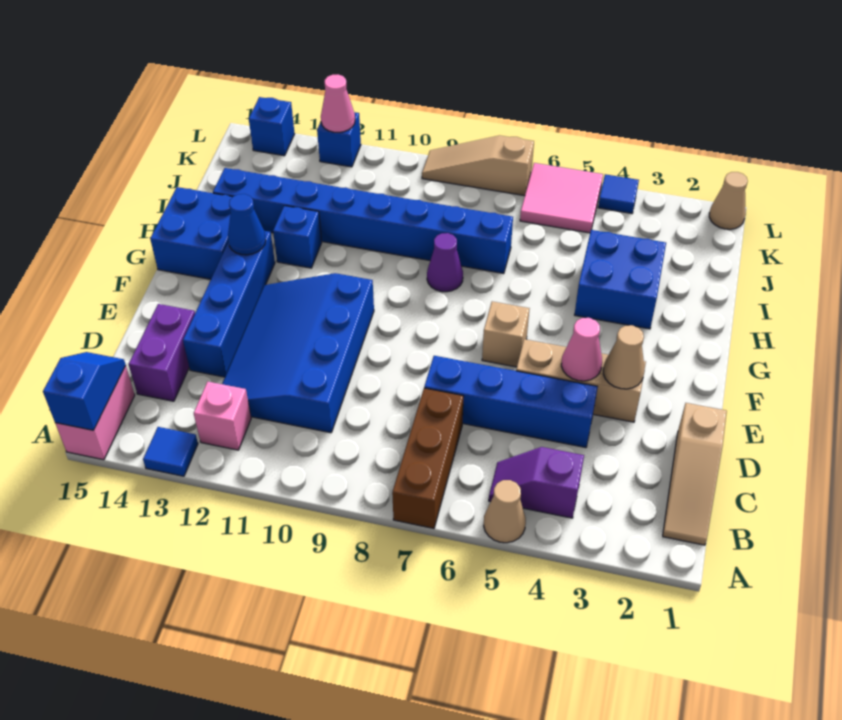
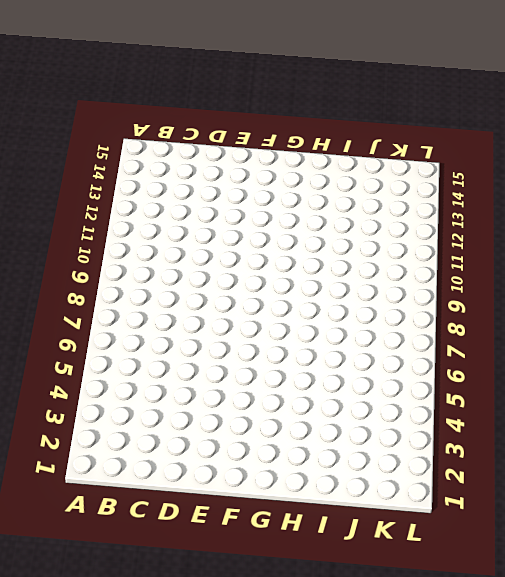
none -> tan 1x1 cone [484,480,526,543]
none -> brown 1x3 brick [392,388,464,528]
none -> blue 1x1 tile [143,427,198,476]

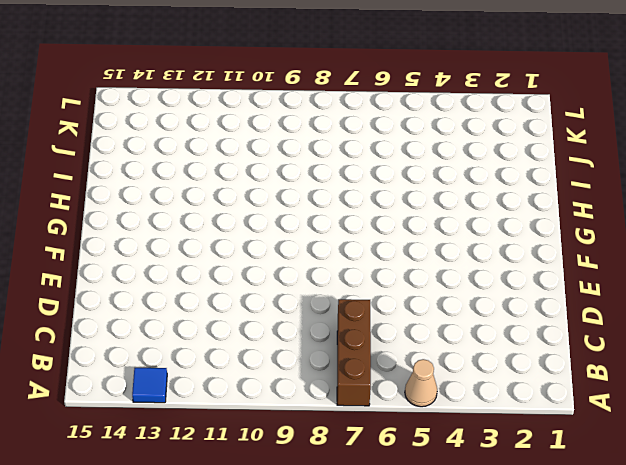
none -> pink 1x2 brick [55,366,135,460]
none -> tan 1x3 slope [663,403,727,545]
none -> purple 1x2 slope [489,447,584,518]

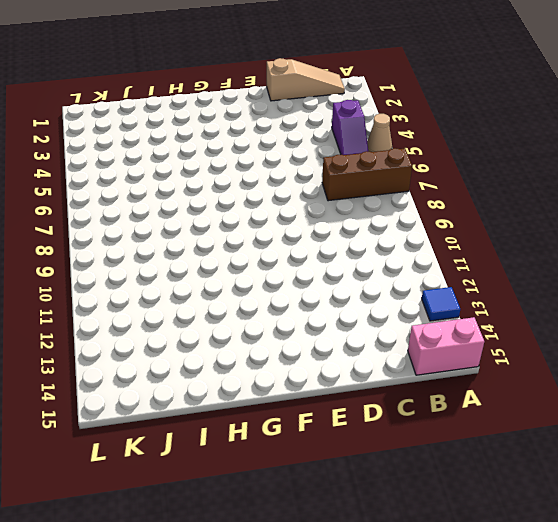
none -> pink 1x1 brick [194,382,251,450]
none -> blue 3x4 slope [222,273,374,433]
none -> purple 1x2 brick [129,304,195,401]

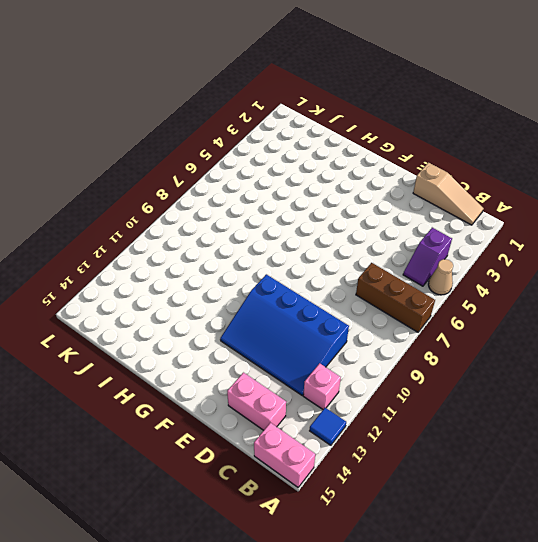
pink 1x2 brick [227,373,286,430] -> purple 1x2 brick [129,304,195,401]
none -> blue 1x4 brick [424,356,598,448]
none -> blue 1x4 brick [183,231,275,377]
none -> tan 1x3 brick [516,339,646,422]

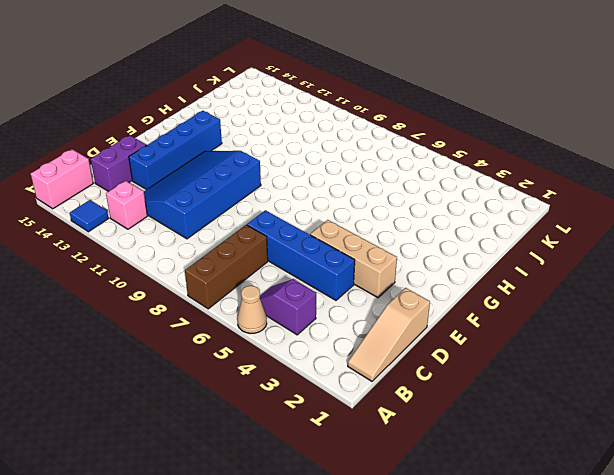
none -> tan 1x1 brick [482,302,530,367]
none -> blue 2x2 brick [150,187,232,279]
none -> blue 2x2 brick [575,230,666,329]

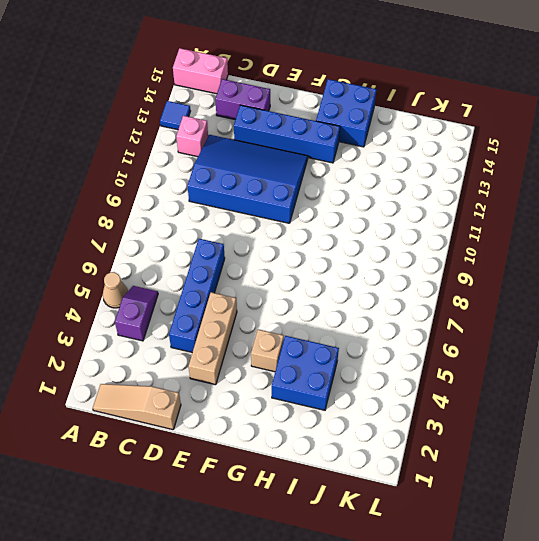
tan 1x1 brick [251,329,284,372] -> tan 1x1 brick moved to [482,302,530,367]
none -> brown 1x3 brick [392,388,464,528]
none -> purple 1x1 cone [427,233,463,292]
none -> blue 1x1 brick [273,206,322,268]

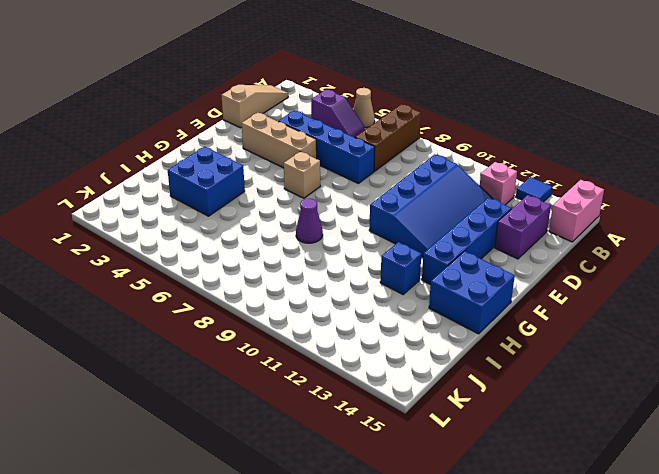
none -> blue 1x8 brick [213,168,513,274]
none -> pink 2x2 tile [520,163,603,233]
none -> tan 1x1 cone [709,172,748,229]

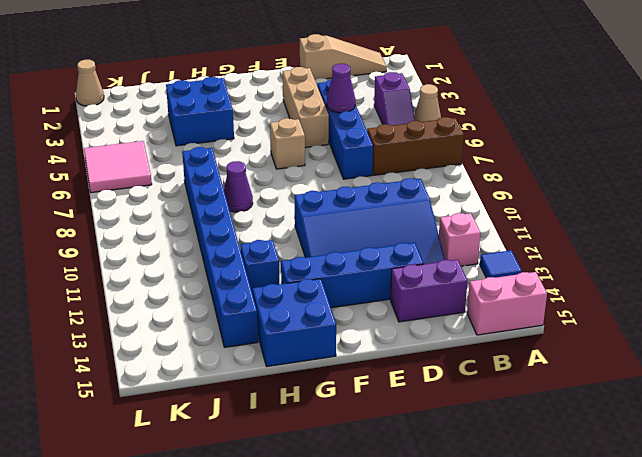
purple 1x1 cone [327,64,355,113] -> none
none -> blue 1x1 tile [598,174,639,213]
none -> tan 1x3 slope [422,135,534,196]
none -> blue 1x1 brick [317,112,361,167]

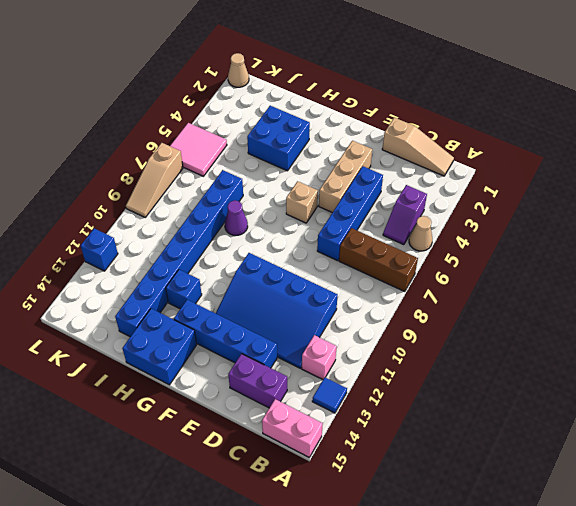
none -> blue 1x1 tile [598,174,639,213]
none -> blue 1x1 brick [249,97,295,156]
none -> blue 1x2 slope [43,352,126,430]

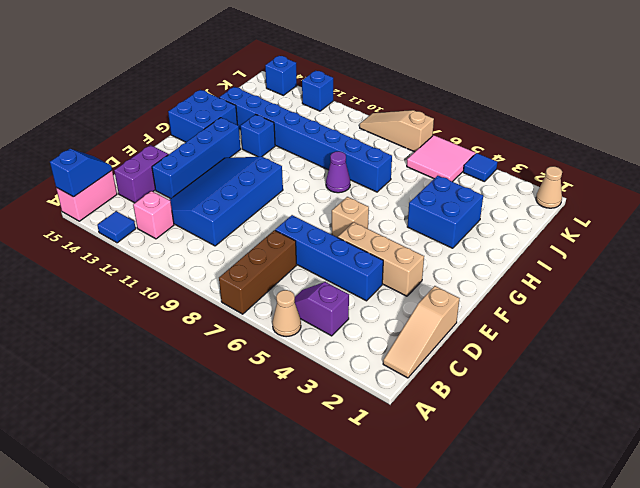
none -> tan 1x1 cone [603,325,645,389]
none -> pink 1x1 cone [561,318,602,381]
none -> blue 1x1 cone [228,194,266,255]

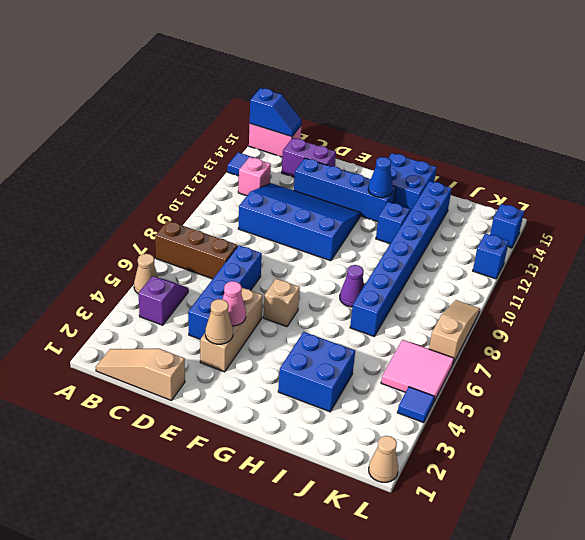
none -> pink 1x1 cone [321,75,355,132]

